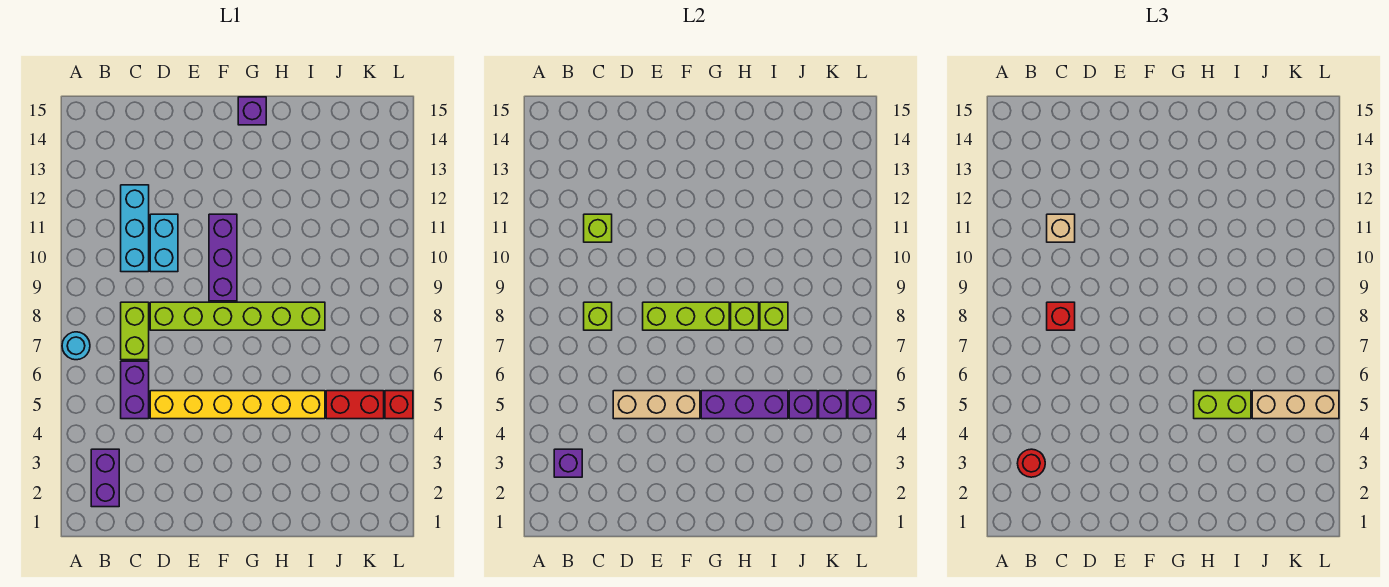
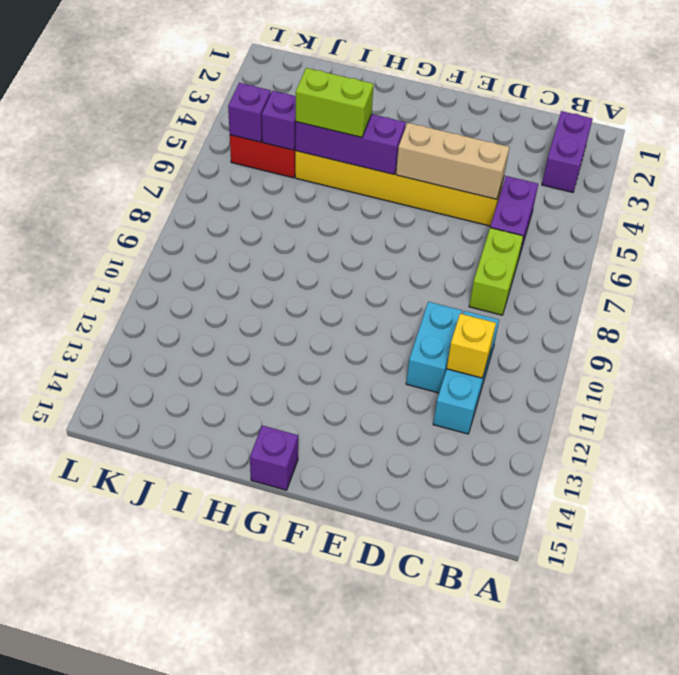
yellow 1x1 brick [447,314,496,378] -> lime 1x1 brick [584,214,612,242]
none -> cyan 1x1 round brick [62,332,90,360]
none -> lime 1x6 brick [150,302,325,330]
none -> purple 1x3 brick [209,214,237,301]

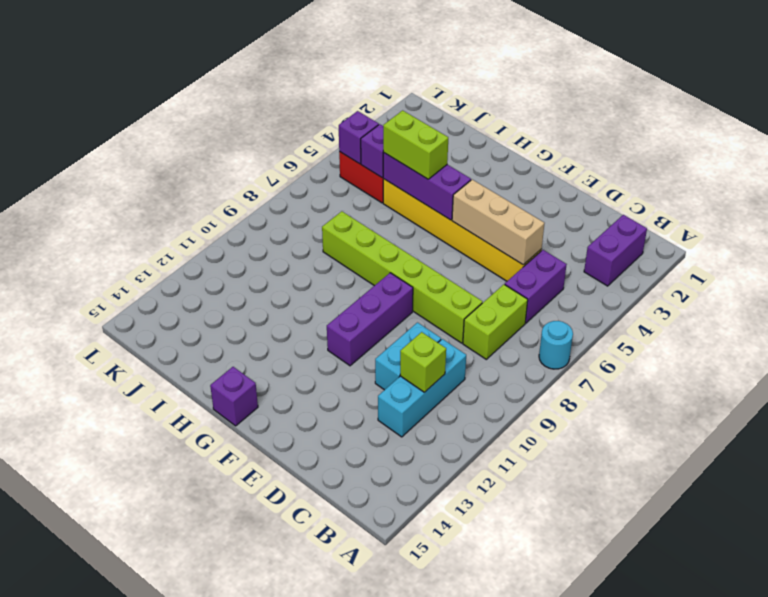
none -> red 1x1 brick [385,391,413,419]
none -> purple 1x1 brick [554,449,582,477]
none -> lime 1x1 brick [584,302,612,330]

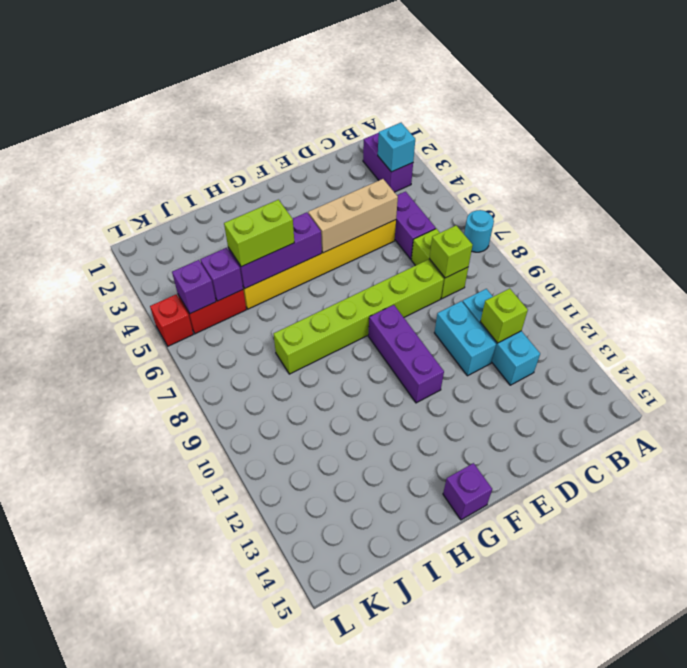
cyan 1x1 brick [378,123,415,172] -> purple 1x1 brick [554,449,582,477]
none -> lime 1x3 brick [643,302,729,330]
none -> lime 1x1 brick [731,302,759,330]
none -> lime 1x1 brick [760,302,788,330]

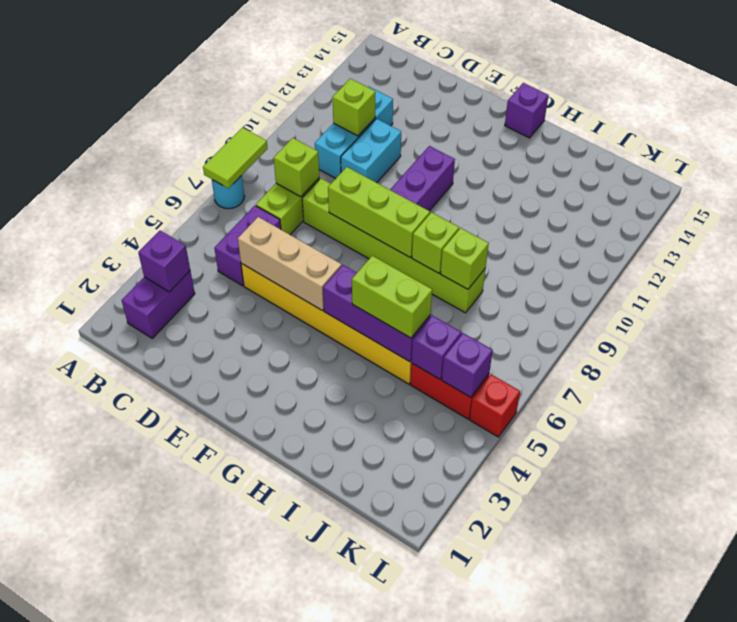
lime 1x2 tile [203,128,268,188] -> none
none -> purple 1x1 brick [848,391,876,419]
none -> red 1x1 round brick [1017,449,1045,477]
none -> red 1x1 brick [1047,302,1075,330]

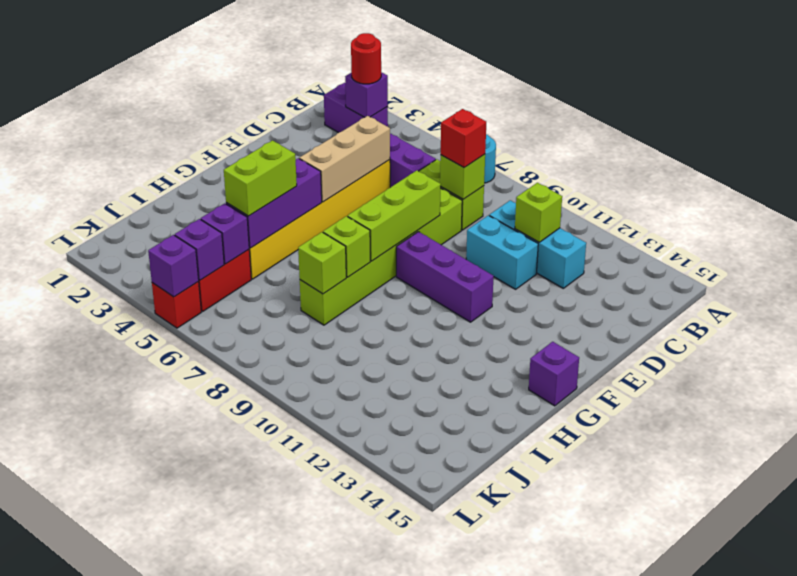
none -> tan 1x1 brick [1047,214,1075,242]
none -> tan 1x3 brick [1252,391,1339,419]

